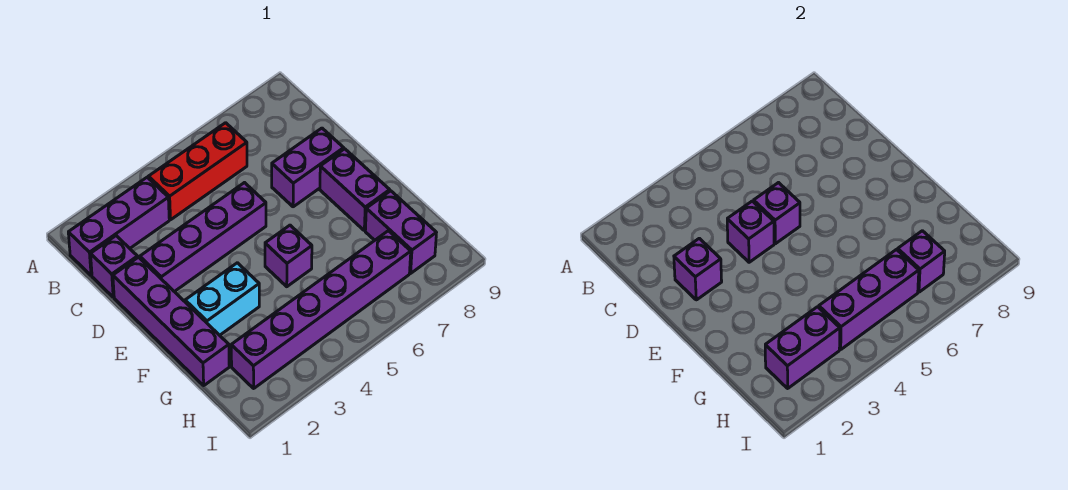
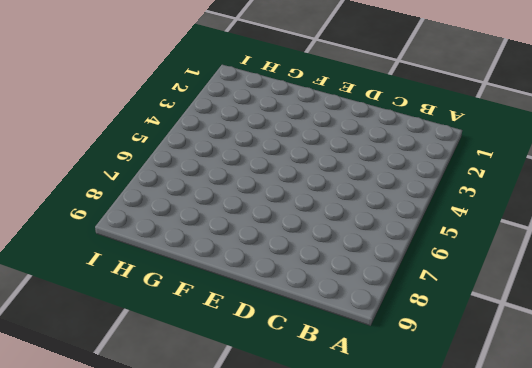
none -> purple 1x3 brick [68,177,169,276]
none -> red 1x3 brick [148,123,247,220]
none -> purple 1x1 brick [91,236,138,297]

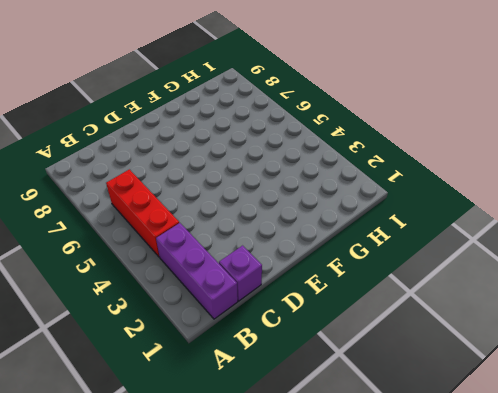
none -> purple 1x4 brick [113,257,229,385]
none -> purple 1x4 brick [140,183,266,292]
none -> purple 1x2 brick [272,128,344,207]

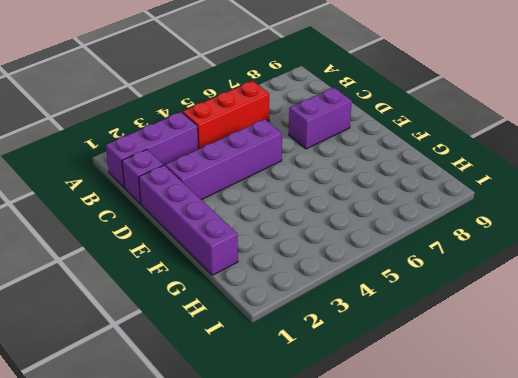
none -> purple 1x2 brick [320,149,390,231]
none -> cyan 1x2 brick [185,263,259,335]
none -> purple 1x1 brick [265,225,312,287]

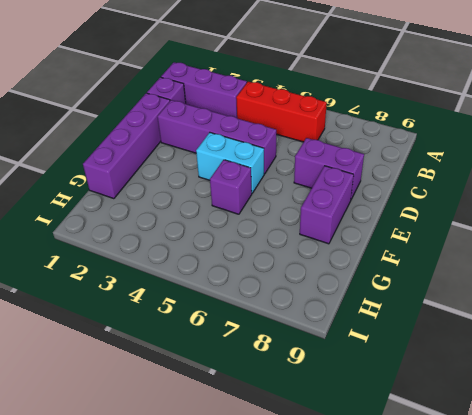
cyan 1x2 brick [196,133,264,193] -> cyan 1x2 brick moved to [185,263,259,335]
none -> purple 1x2 brick [365,191,436,273]
none -> purple 1x6 brick [231,231,411,388]
none -> purple 1x1 brick [674,238,722,300]

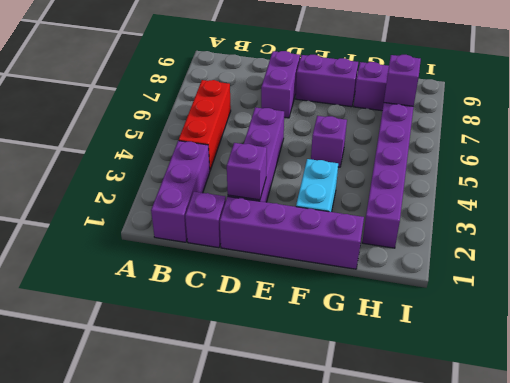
none -> purple 1x1 brick [727,201,774,262]
none -> purple 1x1 brick [754,183,800,244]
none -> purple 1x2 brick [765,307,840,388]

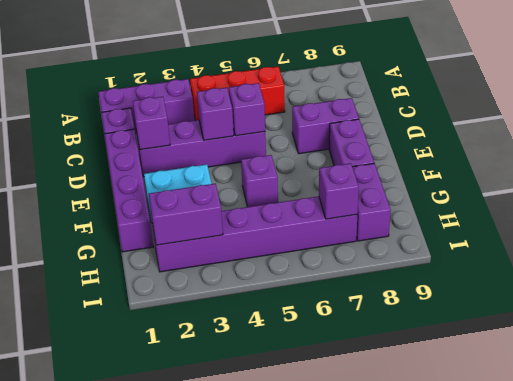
none -> purple 1x3 brick [819,250,919,349]

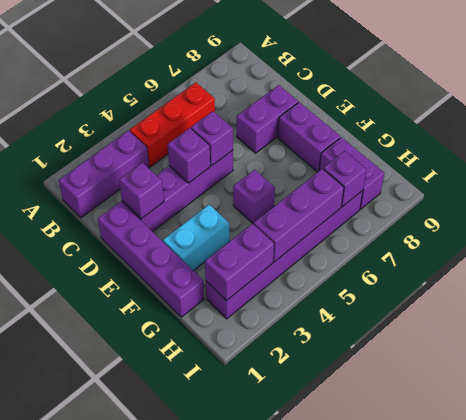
none -> purple 1x1 brick [91,236,138,297]

